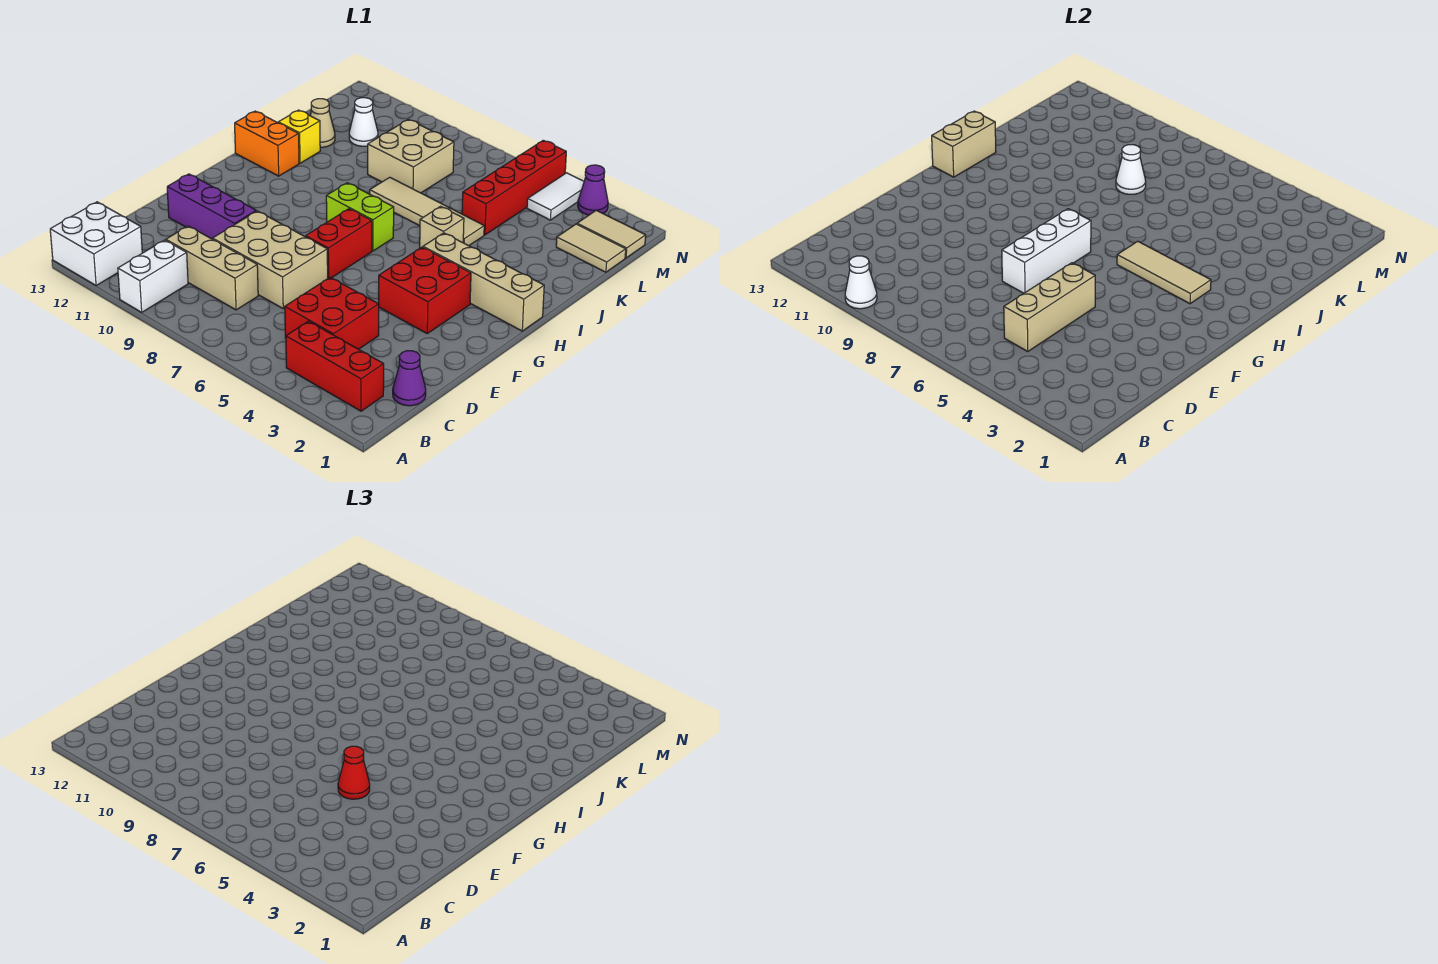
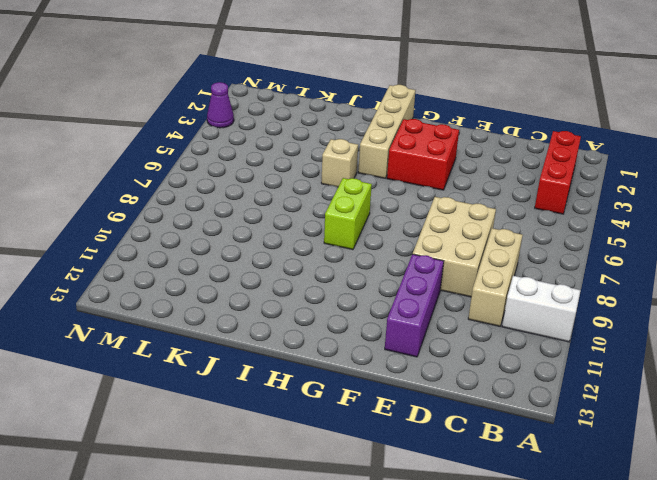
none -> white 2x2 brick [50,202,142,286]
none -> purple 1x1 cone [393,351,426,406]
none -> red 2x2 brick [285,277,379,349]
none -> red 1x2 brick [306,209,372,278]

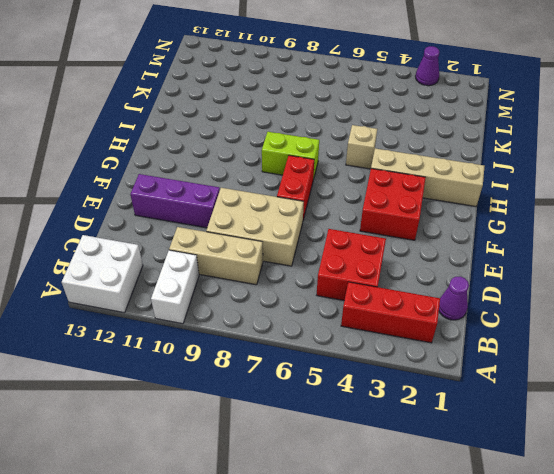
none -> orange 1x2 brick [235,111,299,176]
none -> tan 1x4 tile [370,177,484,246]
none -> yellow 1x1 brick [278,110,320,163]
none -> red 1x4 brick [462,140,566,235]

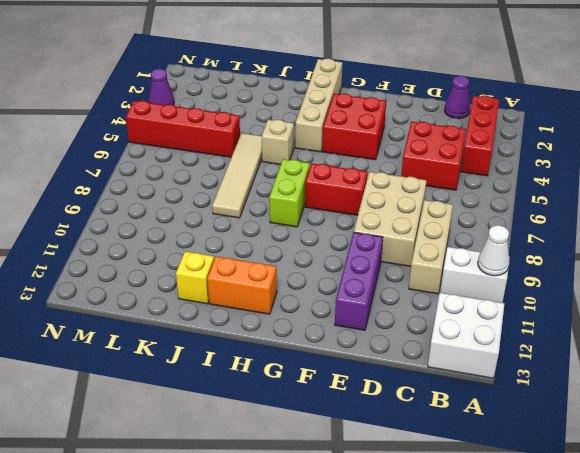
orange 1x2 brick [207,257,277,314] -> orange 1x2 brick turned to [235,111,299,176]
none -> tan 2x2 brick [368,119,454,193]
none -> tan 1x1 cone [310,99,335,147]
none -> tan 1x2 tile [556,224,626,272]
none -> white 1x1 cone [349,98,378,146]

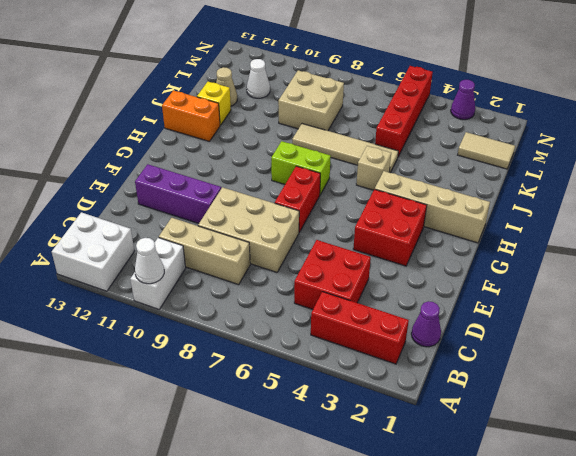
none -> tan 1x2 tile [577,210,646,258]
none -> white 1x2 tile [527,173,584,220]
none -> tan 1x3 brick [1004,263,1095,351]
none -> white 1x3 brick [1002,209,1091,293]

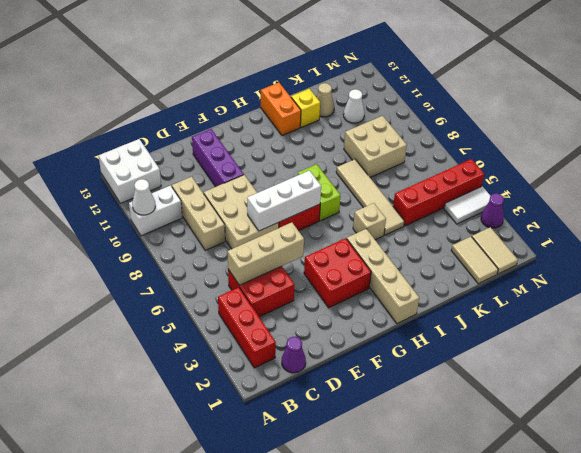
none -> tan 1x3 tile [1117,241,1211,304]
none -> tan 1x2 brick [932,111,996,177]
none -> white 1x1 cone [1116,145,1146,194]
none -> red 1x1 cone [338,746,370,799]

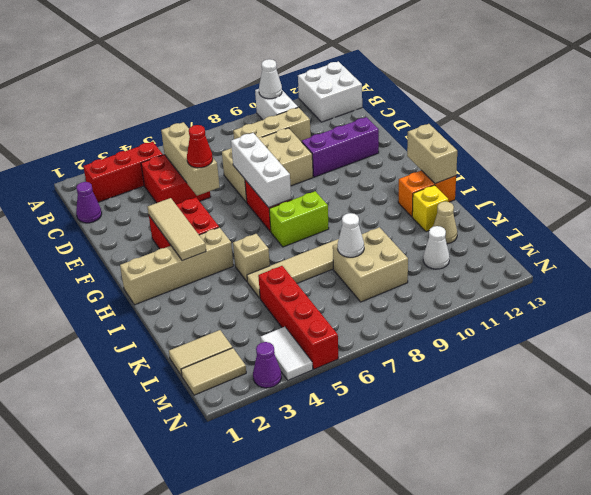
tan 1x3 tile [148,198,206,261] -> tan 1x3 tile turned to [1117,241,1211,304]

